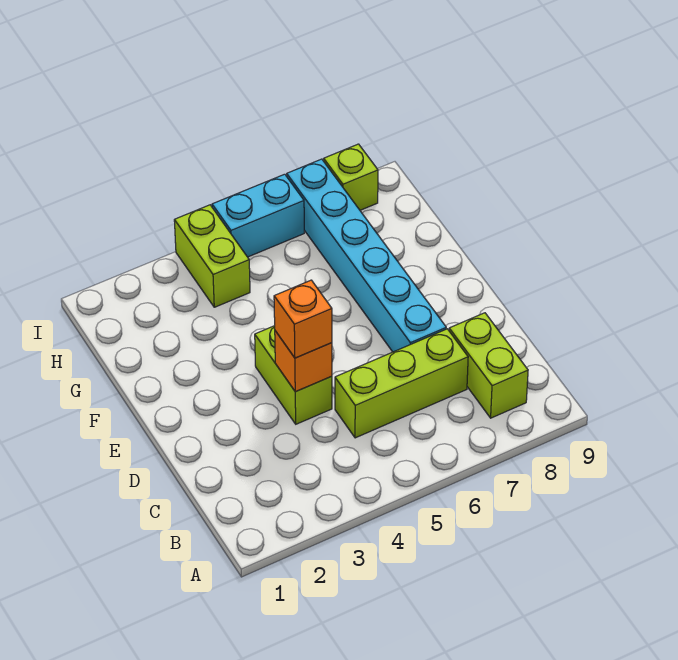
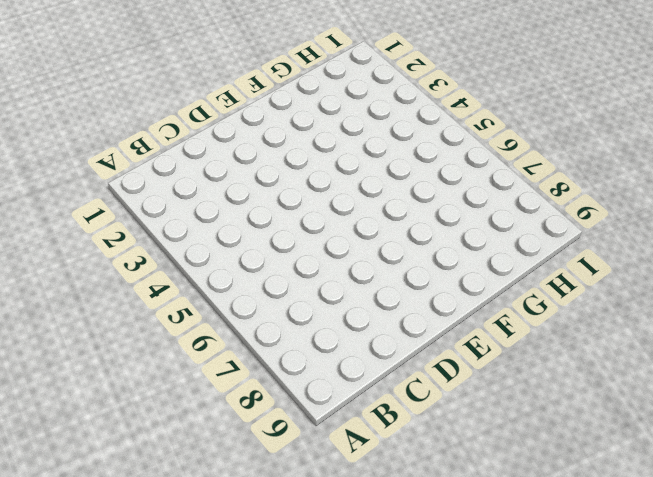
none -> lime 1x2 brick [449,313,528,418]
none -> lime 1x3 brick [335,329,468,438]

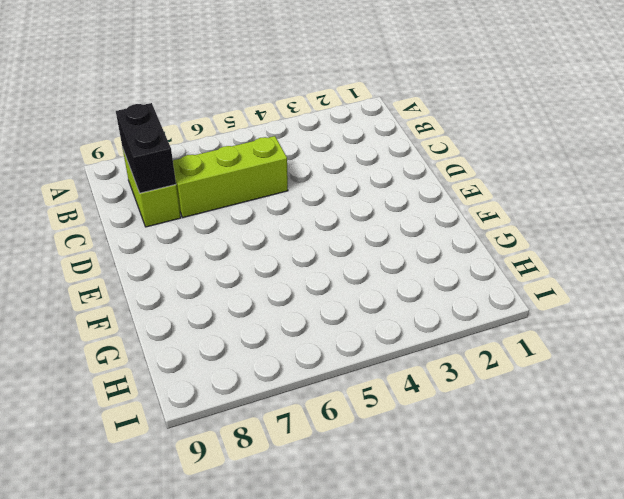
black 1x2 brick [116,103,176,193] -> none
none -> lime 1x2 brick [255,326,332,424]
none -> cyan 1x6 brick [287,159,446,352]

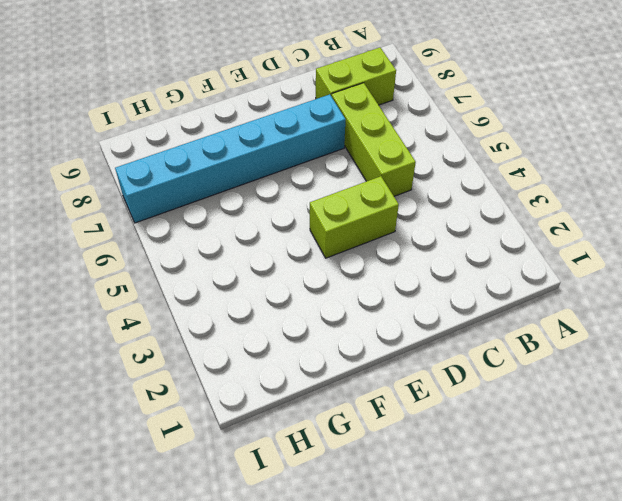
none -> lime 1x2 brick [174,205,250,307]
none -> cyan 1x2 brick [212,174,304,257]

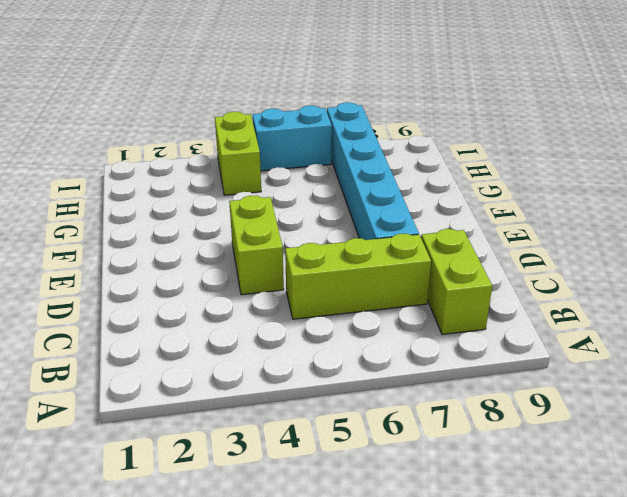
none -> lime 1x1 brick [324,144,378,210]
none -> orange 1x1 brick [275,331,332,392]

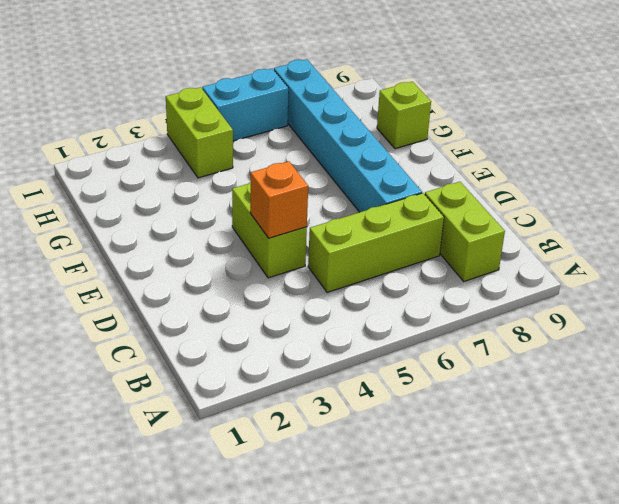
lime 1x1 brick [377,82,431,149] -> lime 1x1 brick moved to [324,144,378,210]
none -> orange 1x1 brick [274,280,332,358]

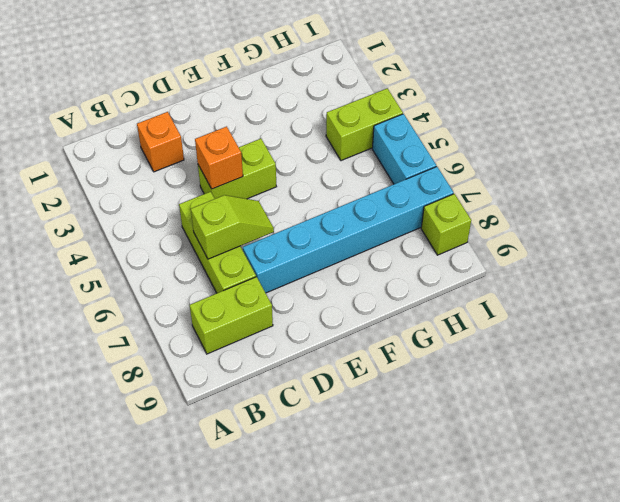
orange 1x1 brick [137,112,184,172] -> orange 1x1 brick moved to [274,280,332,358]
lime 1x2 slope [191,195,274,259] -> none

